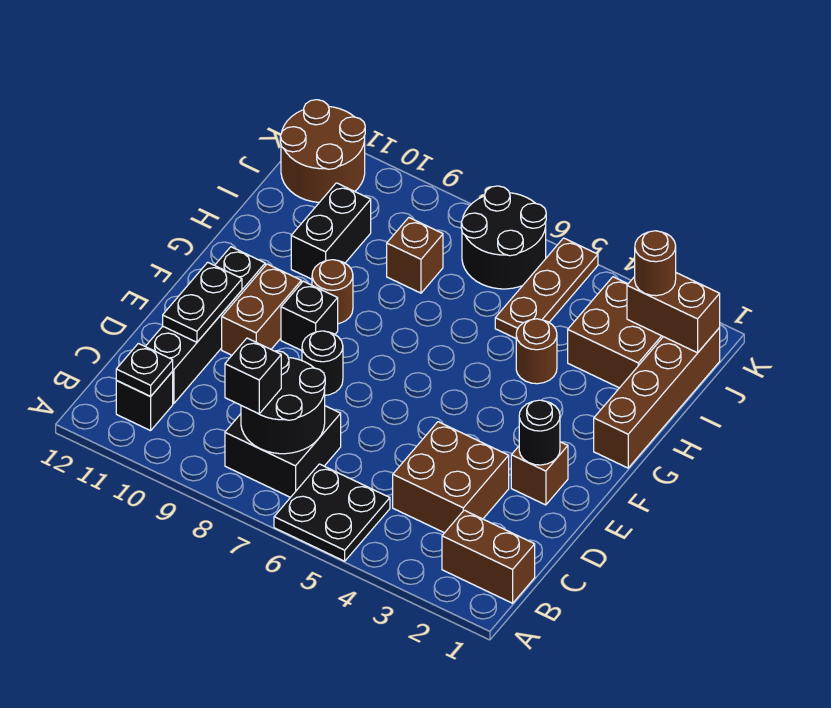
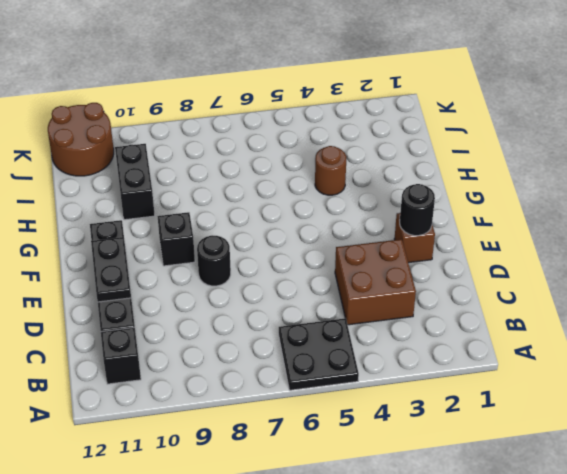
none -> brown 1x2 brick [442,510,535,603]
none -> black 2x2 brick [225,406,341,497]
none -> brown 1x2 brick [222,264,301,355]

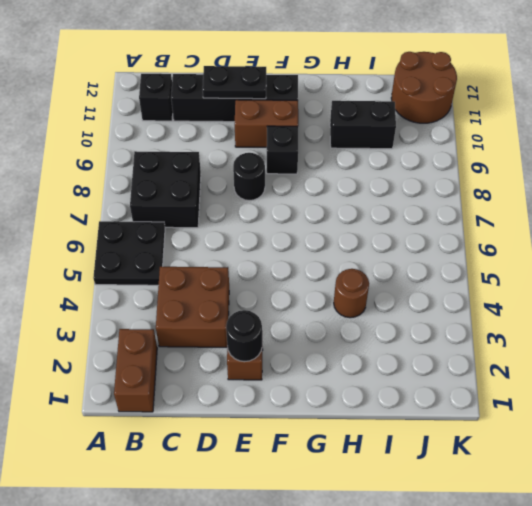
none -> brown 1x4 brick [594,328,720,468]
none -> brown 1x1 round brick [312,260,353,324]
none -> brown 2x2 brick [568,277,663,388]

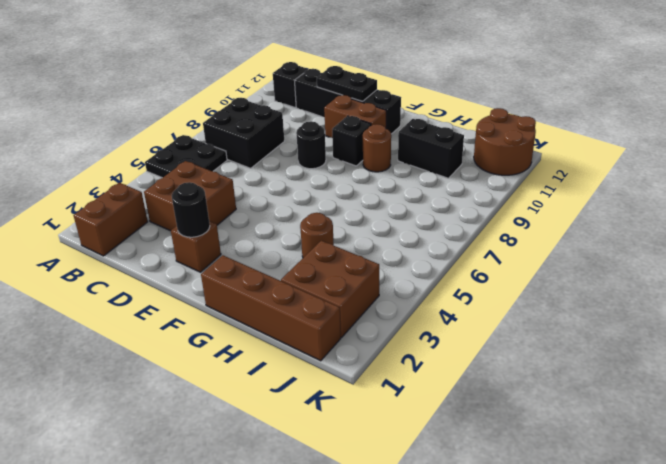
none -> brown 1x3 plate [495,238,598,338]
none -> brown 1x1 brick [387,218,443,293]
none -> black 2x2 round brick [461,186,546,289]

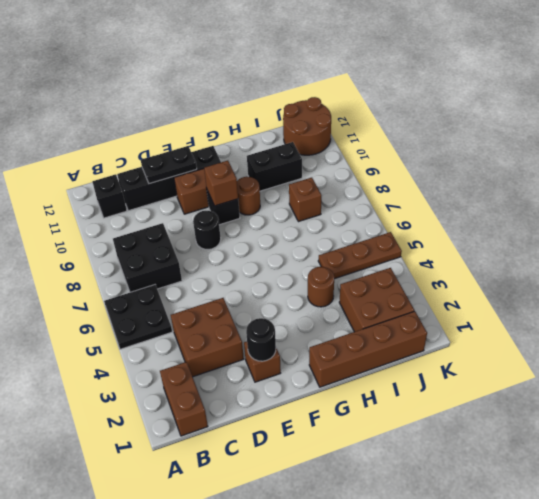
brown 1x1 brick [204,161,238,206] -> none
none -> black 2x2 round brick [461,186,546,289]
none -> black 2x2 round brick [241,351,325,454]
none -> black 1x1 plate [116,343,173,396]

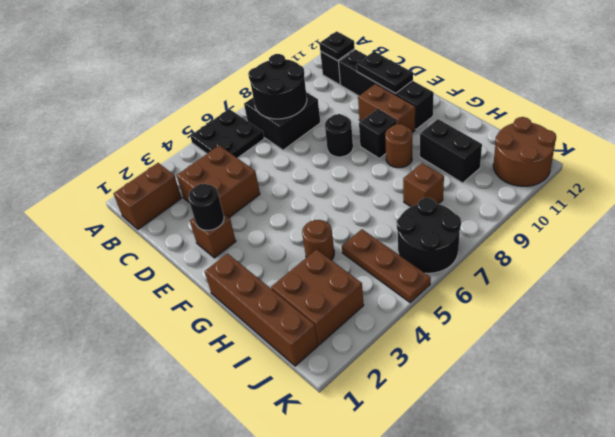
none -> brown 1x2 brick [627,273,720,353]
none -> black 1x1 brick [225,338,281,414]
none -> brown 1x1 round brick [635,231,676,296]

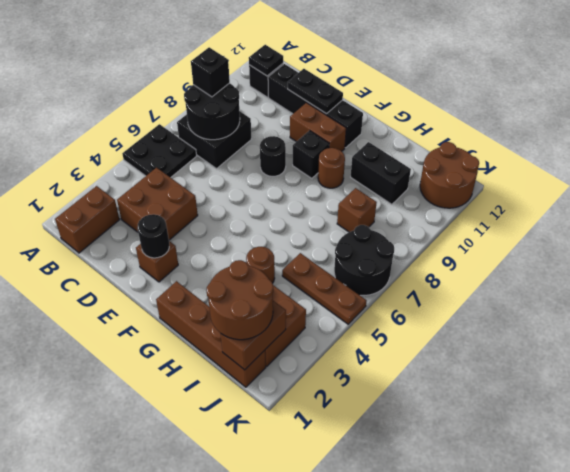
brown 2x2 round brick [207,260,273,340] -> brown 1x1 round brick [635,231,676,296]

